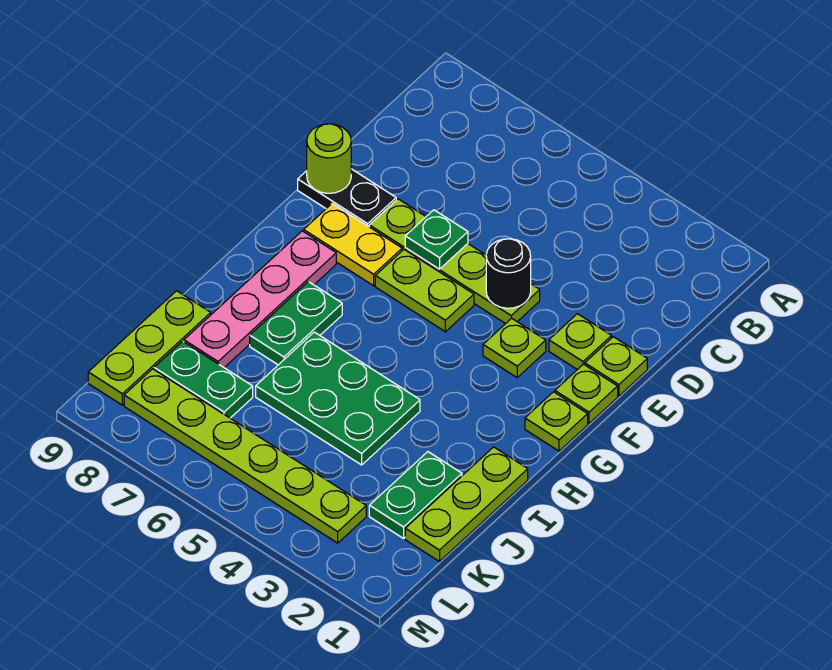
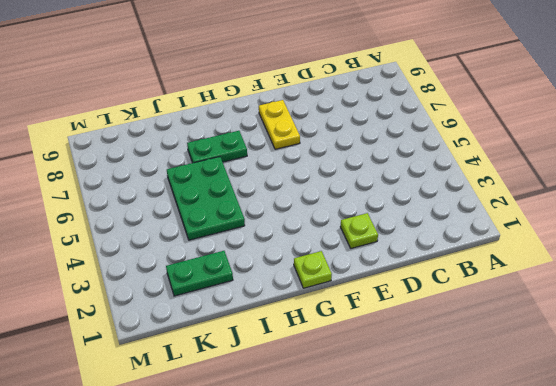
none -> lime 1x1 plate [585,337,647,396]
none -> lime 1x4 plate [369,199,540,324]
none -> black 1x2 plate [298,169,396,227]

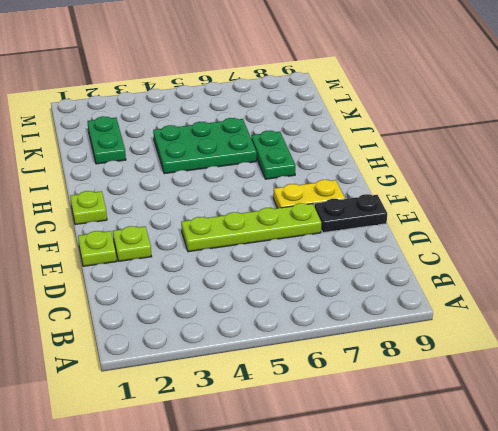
none -> lime 1x1 plate [555,364,618,423]
none -> lime 1x1 plate [483,318,546,377]
none -> lime 1x2 plate [375,250,474,332]

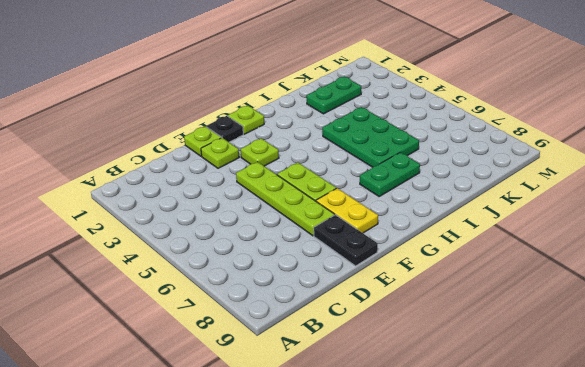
black 1x1 plate [206,116,243,142] -> lime 1x1 plate [555,364,618,423]
none -> pink 1x4 plate [184,231,336,367]
none -> lime 1x3 plate [405,447,528,562]
none -> lime 1x3 plate [88,291,211,405]

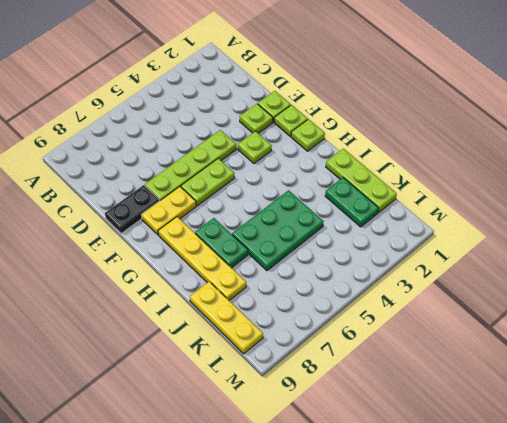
yellow 1x4 plate [158,217,246,301] -> pink 1x4 plate [184,231,336,367]
yellow 1x3 plate [190,282,263,353] -> lime 1x3 plate [88,291,211,405]
none -> green 1x2 plate [154,341,253,418]
none -> lime 1x6 plate [124,369,366,543]
none -> black 1x1 round brick [486,239,531,308]

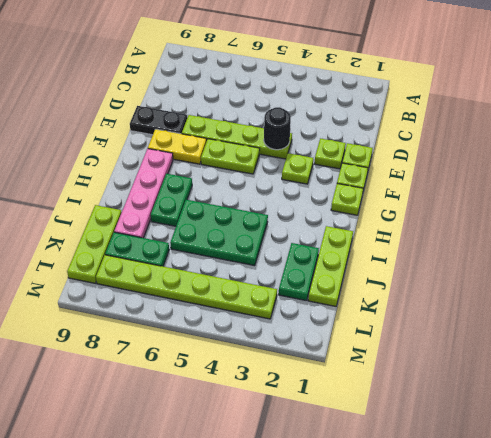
none -> green 1x1 plate [405,210,468,269]
none -> lime 1x1 round brick [307,124,351,193]

